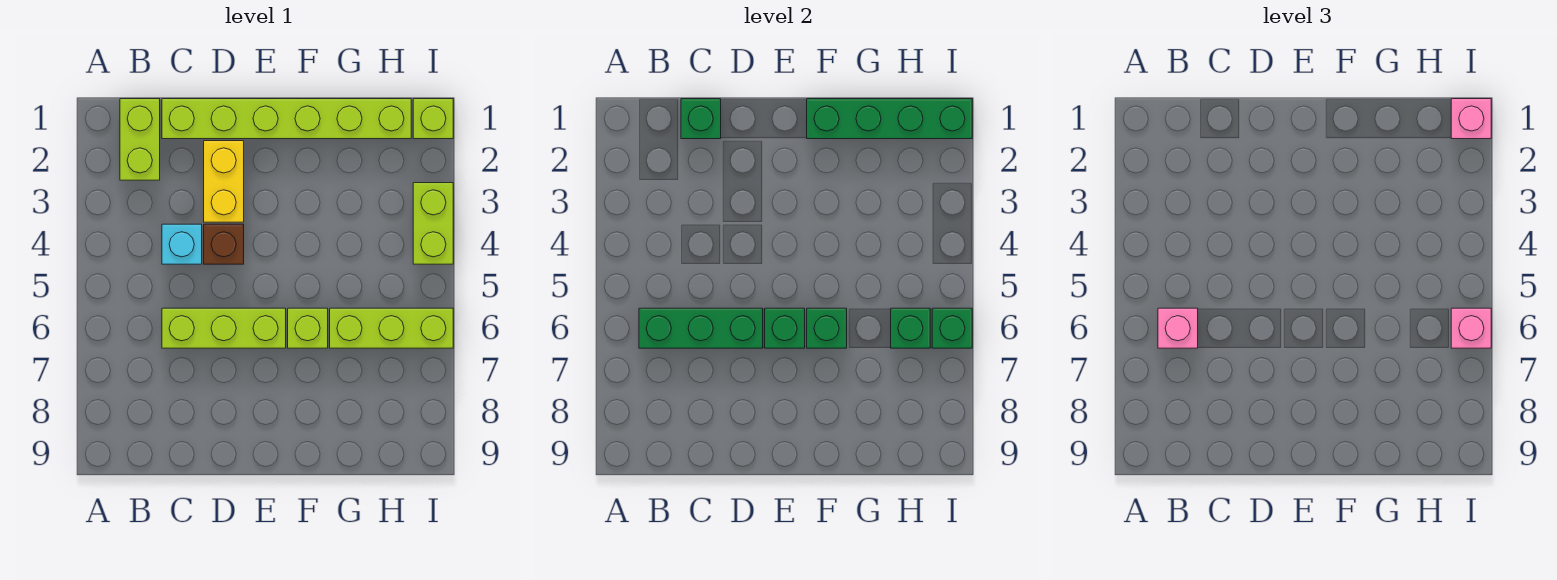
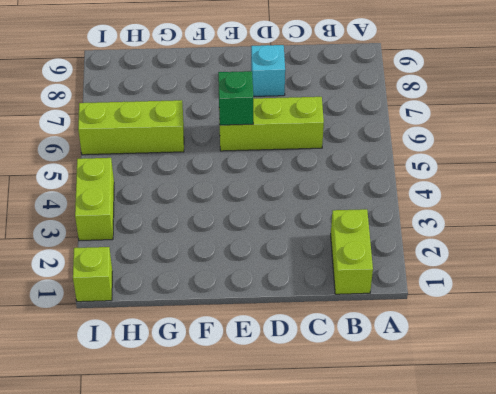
cyan 1x1 brick [251,45,285,96] -> cyan 1x1 brick moved to [162,224,202,264]
none -> lime 1x6 brick [162,99,411,139]
none -> yellow 1x2 brick [204,141,244,222]
none -> brown 1x1 brick [204,224,244,264]

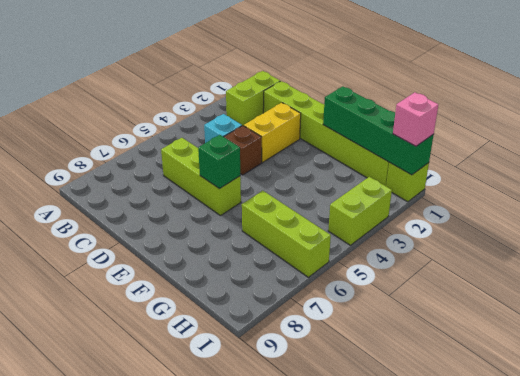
none -> lime 1x1 brick [288,308,328,348]
none -> green 1x3 brick [639,308,763,348]
none -> green 1x1 brick [681,99,721,139]

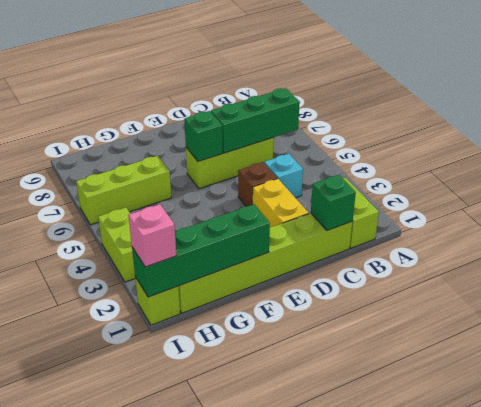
none -> lime 1x1 brick [288,308,328,348]
none -> green 1x1 brick [807,308,847,348]
none -> green 1x1 brick [891,308,930,348]

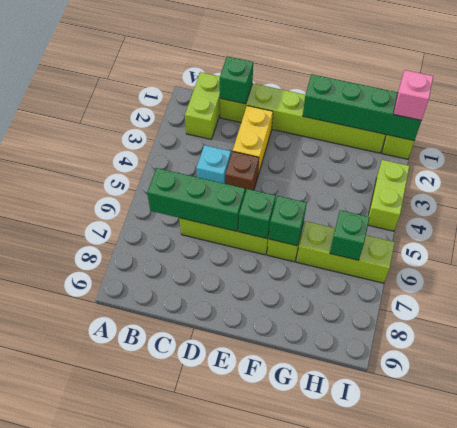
none -> green 1x1 brick [932,308,972,348]
none -> pink 1x1 brick [1158,308,1198,348]
none -> pink 1x1 brick [1451,308,1491,348]

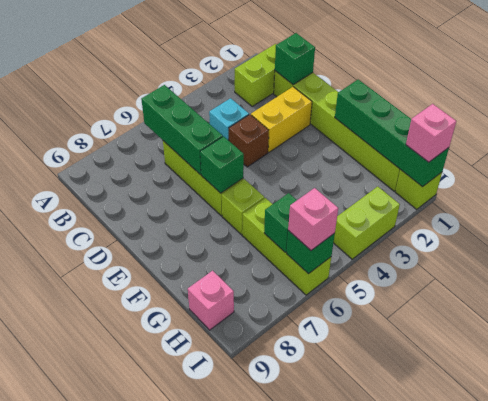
pink 1x1 brick [188,271,234,330] -> pink 1x1 brick moved to [1158,308,1198,348]
none -> green 1x1 brick [807,308,847,348]

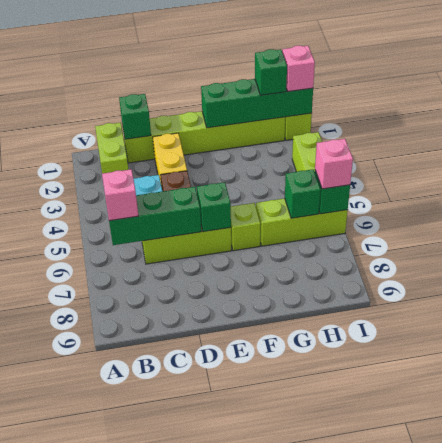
green 1x1 brick [255,49,287,95] -> green 1x1 brick moved to [807,308,847,348]

